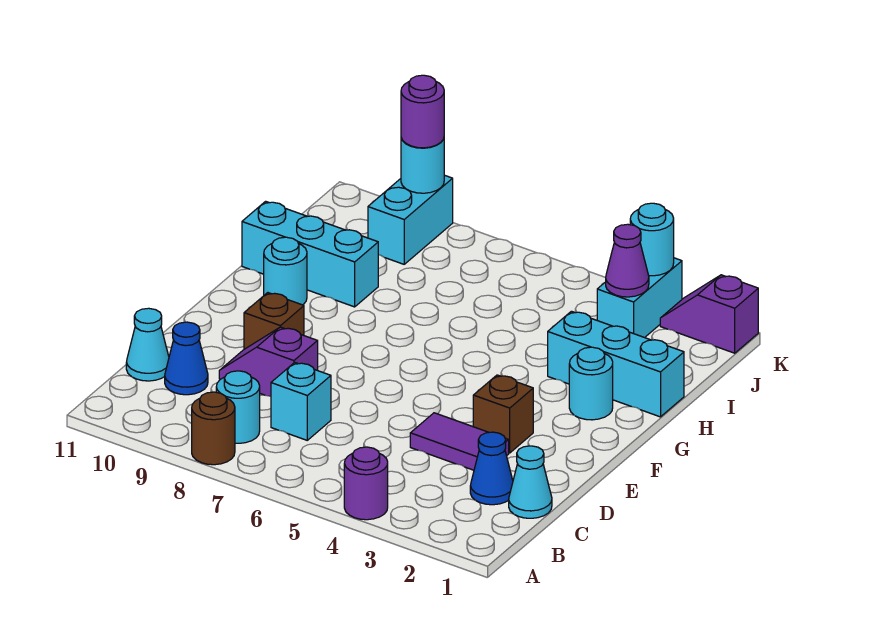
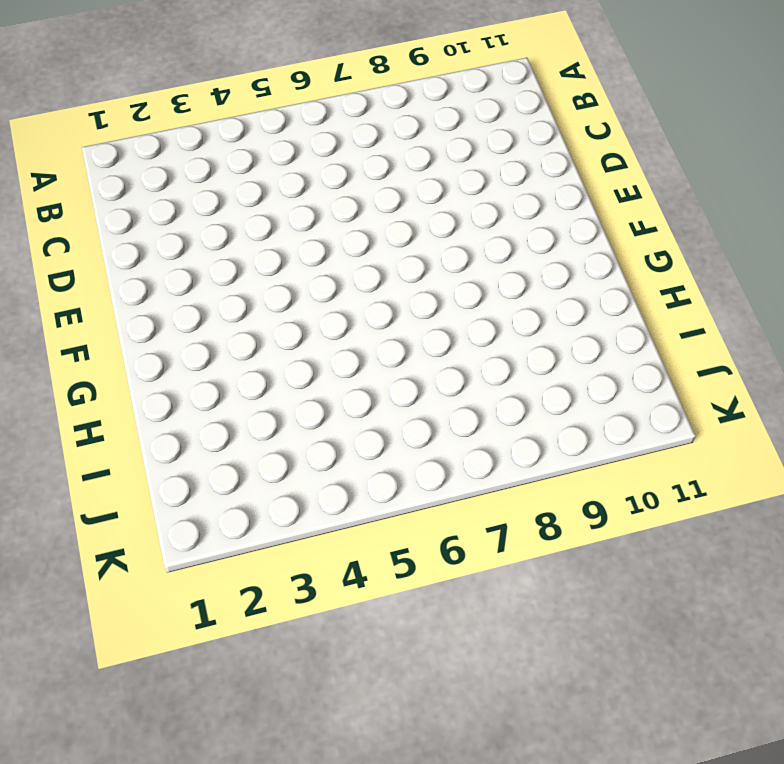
none -> purple 1x1 round brick [344,447,388,520]
none -> brown 1x1 round brick [192,392,235,465]
none -> cyan 1x1 round brick [216,371,260,443]

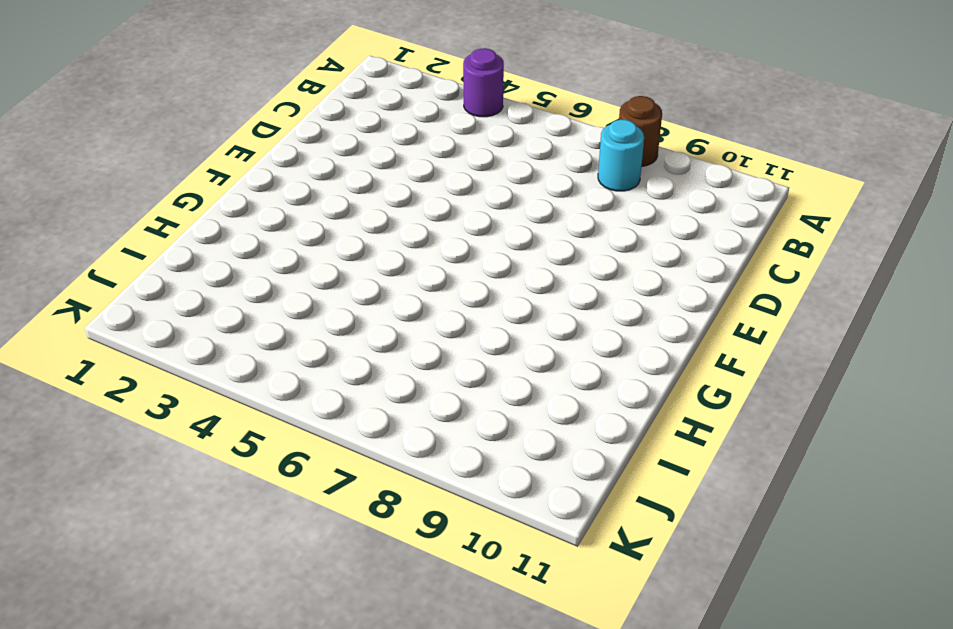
none -> cyan 1x1 cone [509,446,552,518]
none -> blue 1x1 cone [470,432,513,505]
none -> cyan 1x1 brick [271,362,331,440]

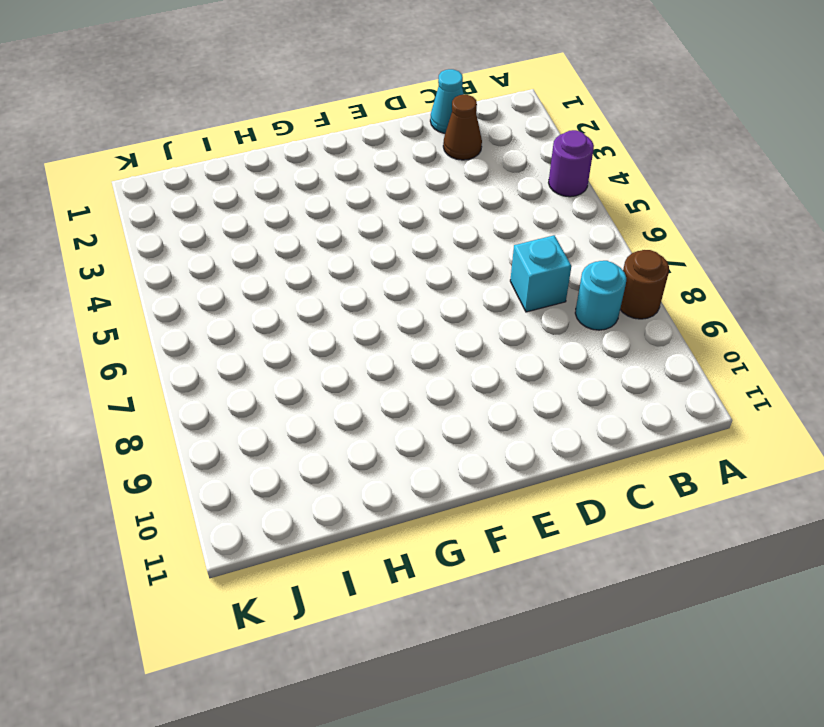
brown 1x1 cone [443,95,482,160] -> blue 1x1 cone [470,432,513,505]
none -> blue 1x1 cone [165,322,208,395]
none -> cyan 1x1 cone [126,308,169,381]
none -> purple 1x2 tile [410,413,509,470]

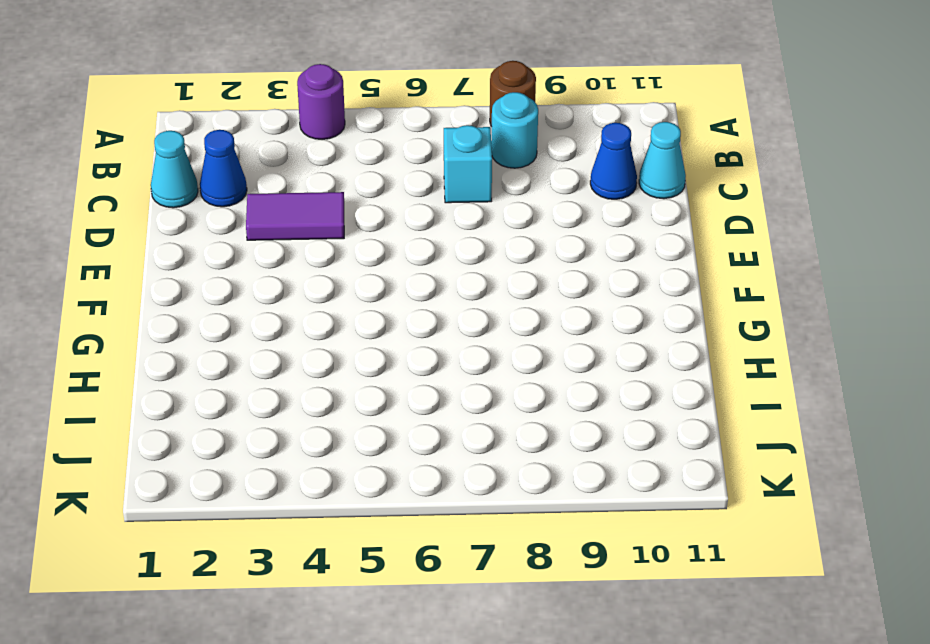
none -> purple 1x2 slope [219,327,318,396]
none -> brown 1x1 brick [473,375,533,453]
none -> brown 1x1 brick [244,293,304,349]

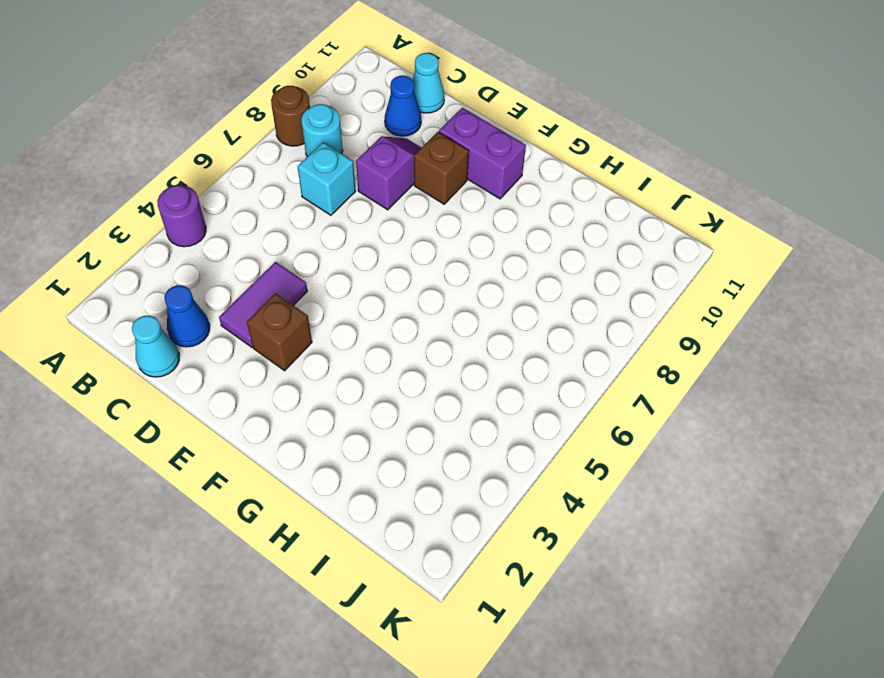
purple 1x2 brick [439,108,526,199] -> none
none -> cyan 1x1 round brick [569,347,613,420]
none -> cyan 1x1 round brick [264,237,307,305]
none -> cyan 1x3 brick [548,311,684,417]

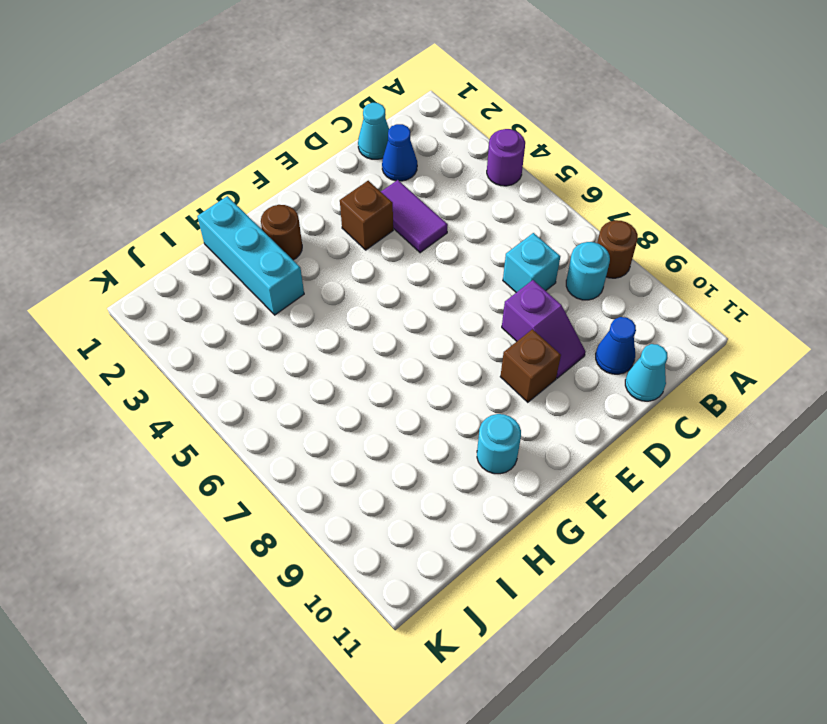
brown 1x1 round brick [261,205,302,260] -> cyan 1x1 round brick [569,347,613,420]
none -> cyan 1x3 brick [242,201,378,307]
none -> cyan 1x2 brick [597,258,682,338]
none -> cyan 1x2 brick [368,175,453,264]

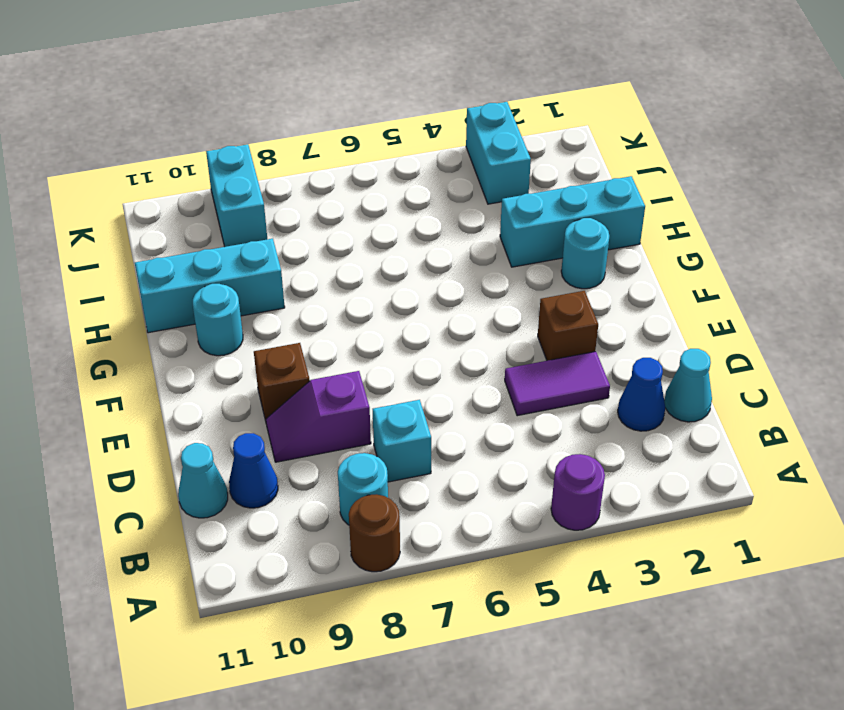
none -> purple 1x2 slope [660,275,758,353]
none -> purple 1x1 cone [606,224,649,297]
none -> cyan 1x1 round brick [630,203,674,276]

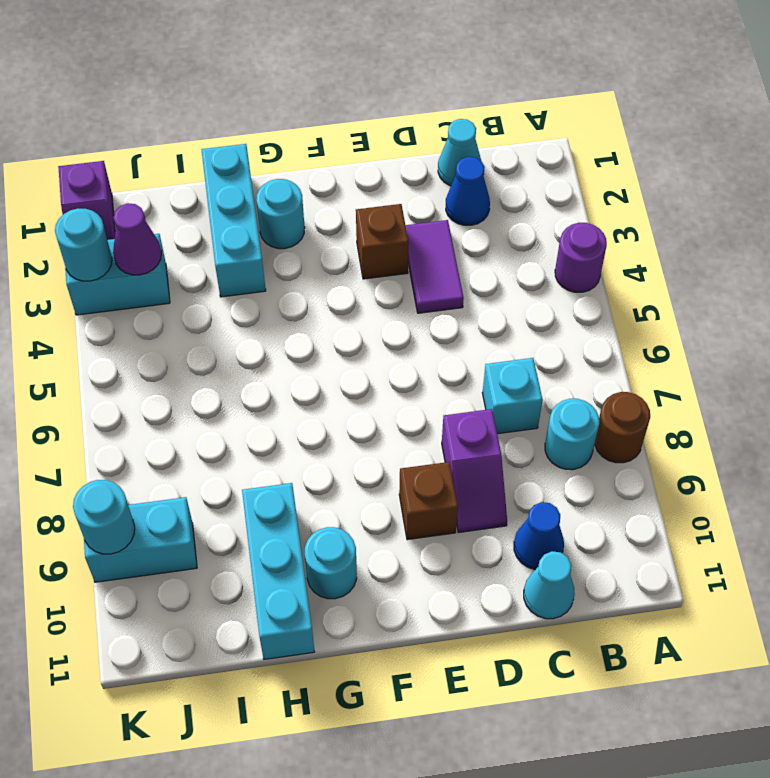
none -> purple 1x1 round brick [401,75,444,148]

